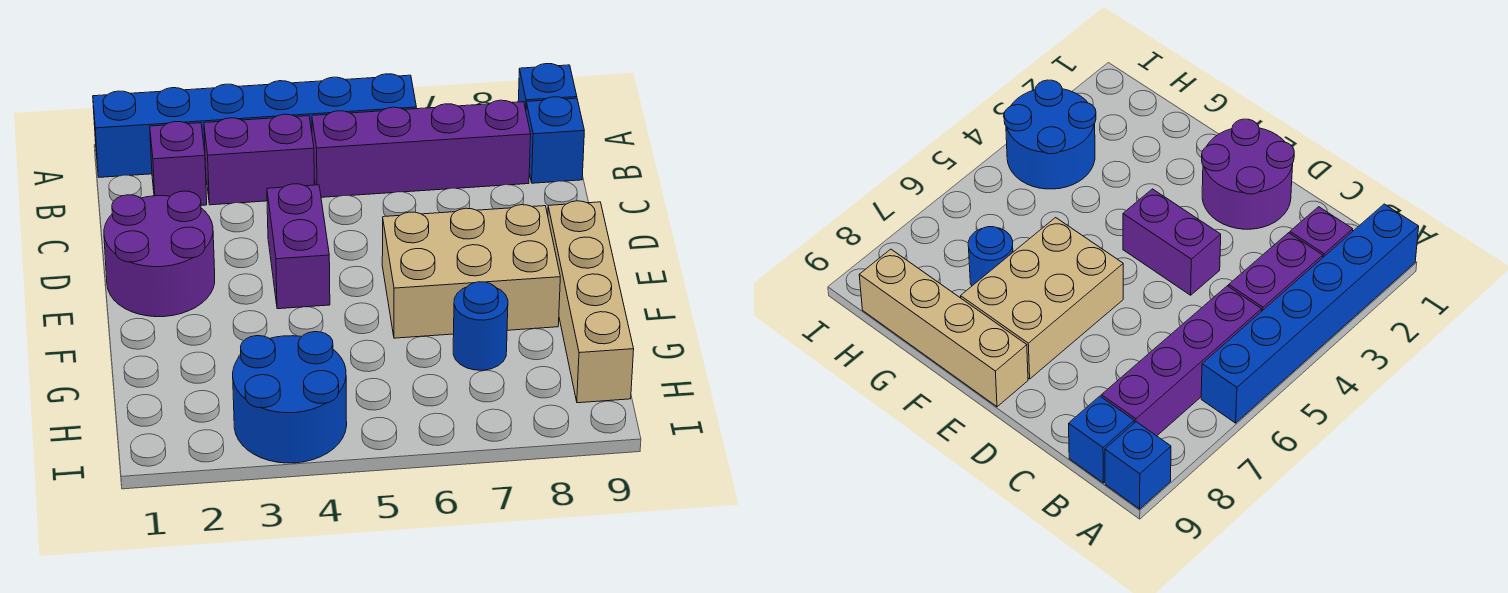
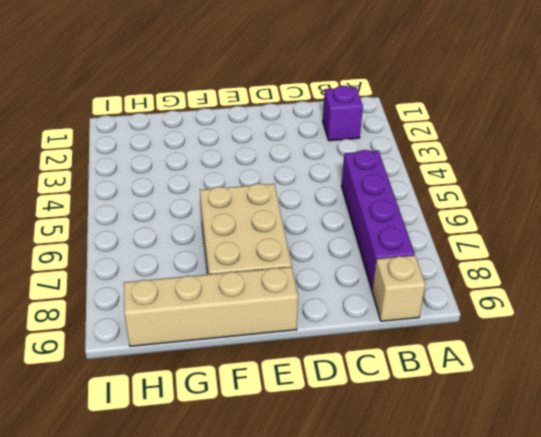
tan 1x1 brick [372,255,425,321] -> blue 1x1 brick [526,97,584,183]
none -> blue 1x6 brick [93,74,416,177]
none -> blue 1x1 brick [518,64,577,109]
none -> purple 1x2 brick [204,114,314,205]

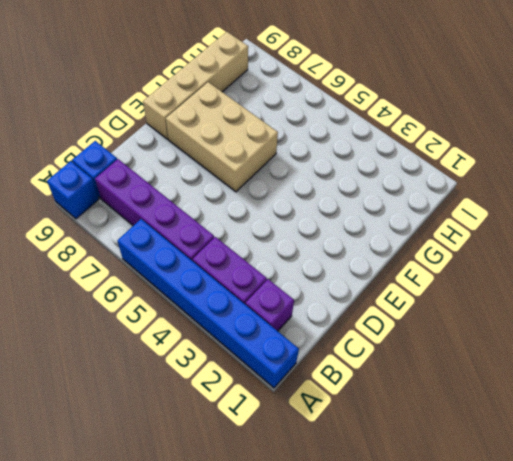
none -> purple 2x2 round brick [104,191,215,317]
none -> purple 1x2 brick [267,184,330,309]
none -> blue 1x1 round brick [453,282,508,370]

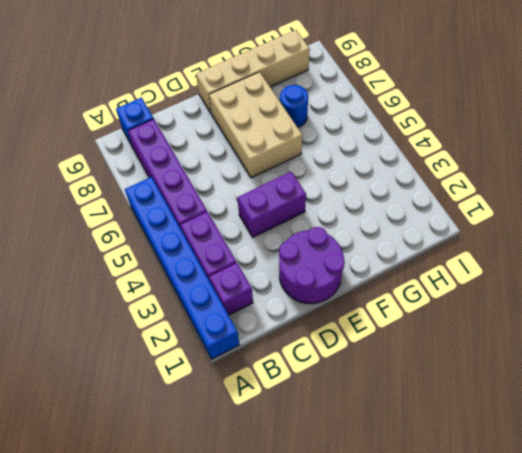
none -> blue 1x1 brick [518,64,577,109]
none -> blue 2x2 round brick [233,332,347,463]

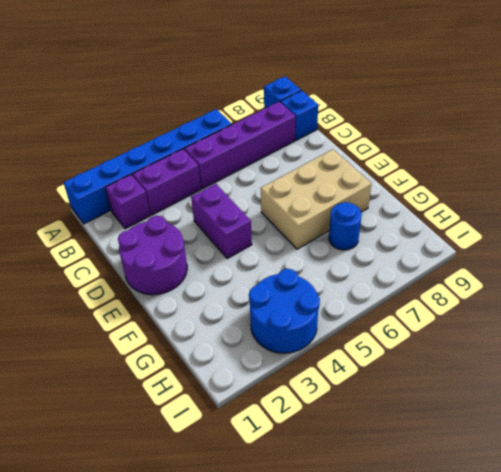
none -> tan 1x4 brick [548,201,634,403]

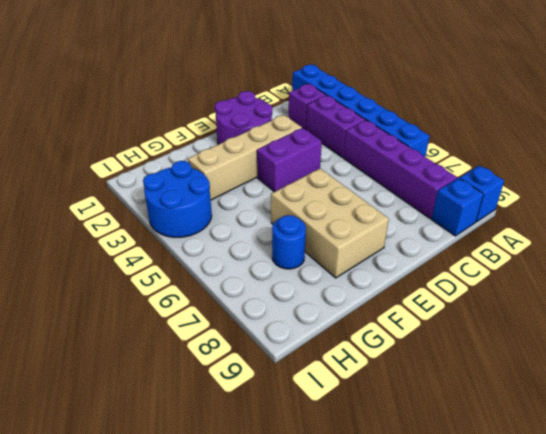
tan 1x4 brick [188,115,302,200] -> tan 1x4 brick moved to [548,201,634,403]

